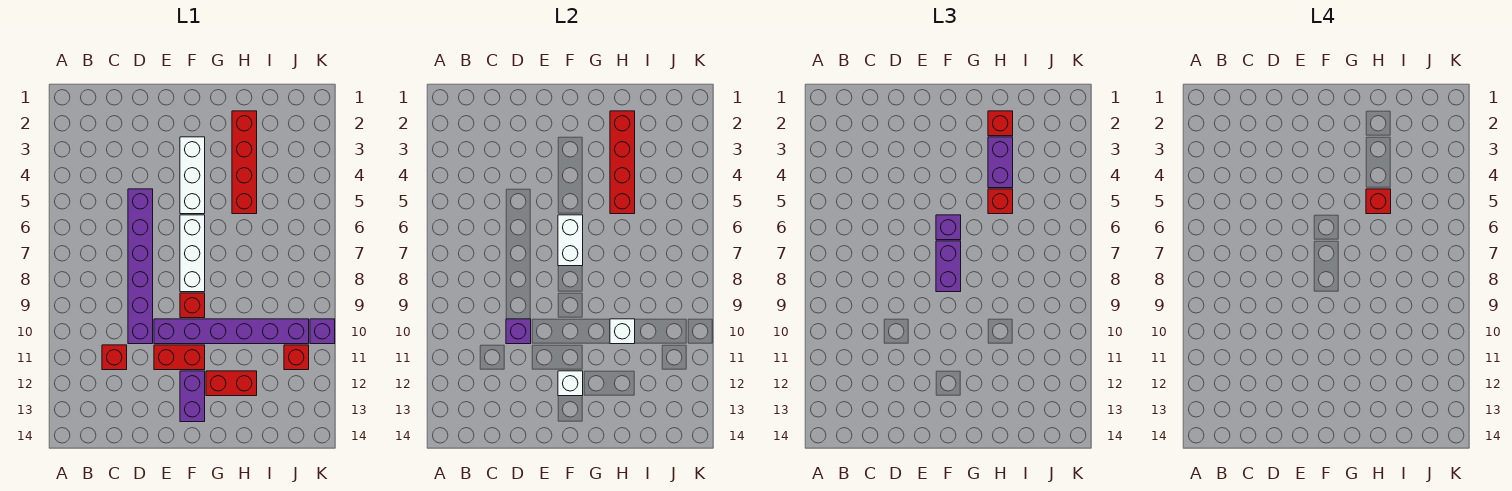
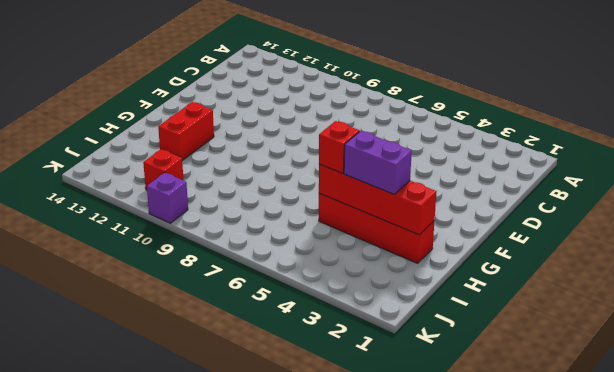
none -> red 1x1 brick [102,345,127,370]
none -> purple 1x6 brick [128,189,153,344]
none -> purple 1x6 brick [154,319,309,344]

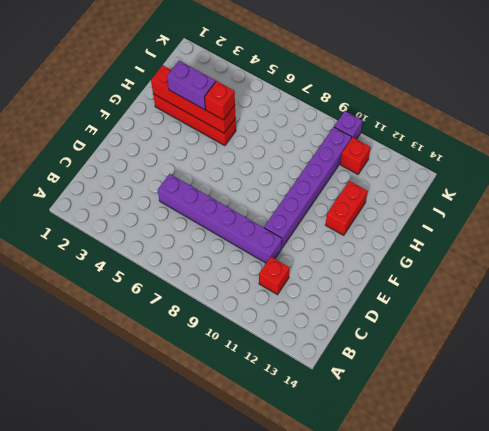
none -> red 1x2 brick [154,345,205,370]
none -> white 1x3 brick [180,137,205,214]
none -> white 1x3 brick [180,215,205,292]

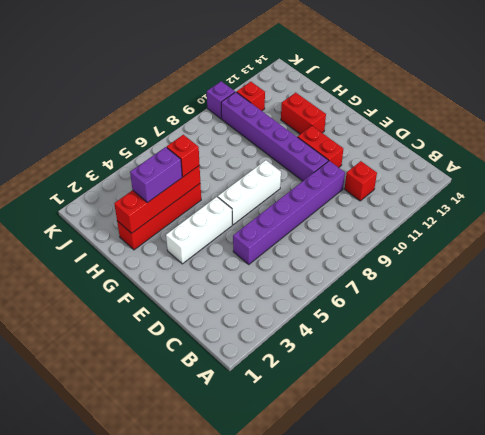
none -> red 1x1 brick [180,293,205,318]
none -> purple 1x2 brick [180,371,205,422]
none -> purple 1x1 brick [506,319,531,344]

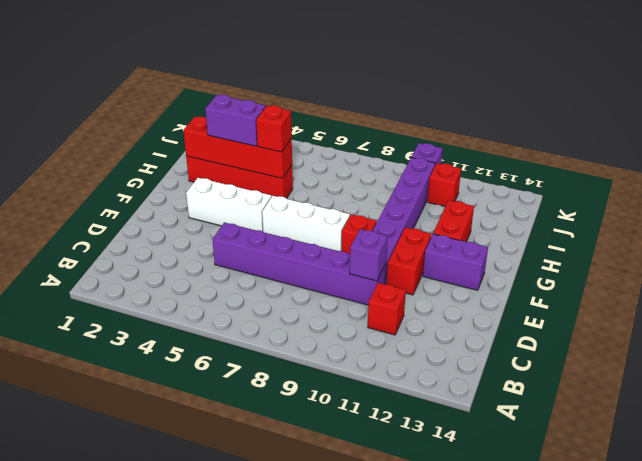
none -> white 1x2 brick [558,215,583,266]
none -> white 1x1 brick [558,371,583,396]
none -> white 1x1 brick [610,319,635,344]

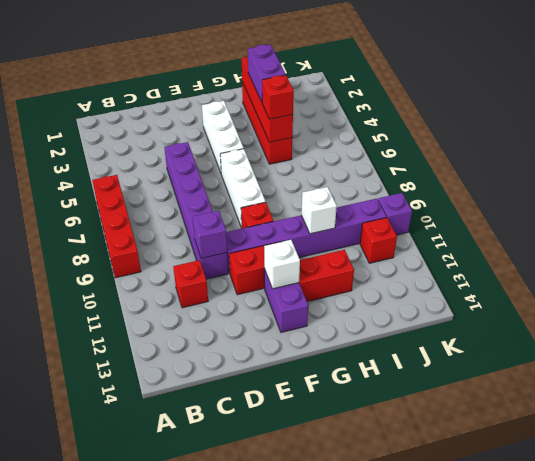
red 1x4 brick [92,175,141,278] -> none
none -> white 1x2 brick [558,215,583,266]
none -> purple 1x1 brick [936,215,961,240]
none -> purple 1x2 brick [936,241,961,292]

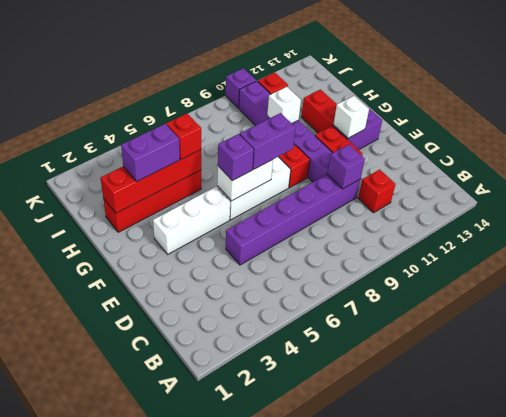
none -> red 1x1 brick [988,111,1013,136]
none -> red 1x1 brick [1366,189,1391,214]

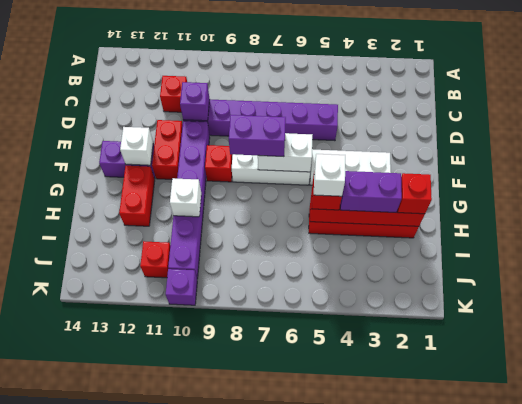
white 1x1 brick [314,154,345,196] -> red 1x1 brick [1366,189,1391,214]
none -> purple 1x1 brick [936,215,961,240]

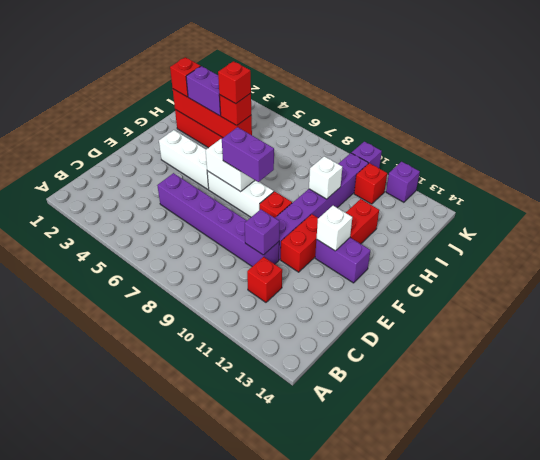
purple 1x1 brick [386,162,420,202] -> purple 1x1 brick moved to [936,215,961,240]

